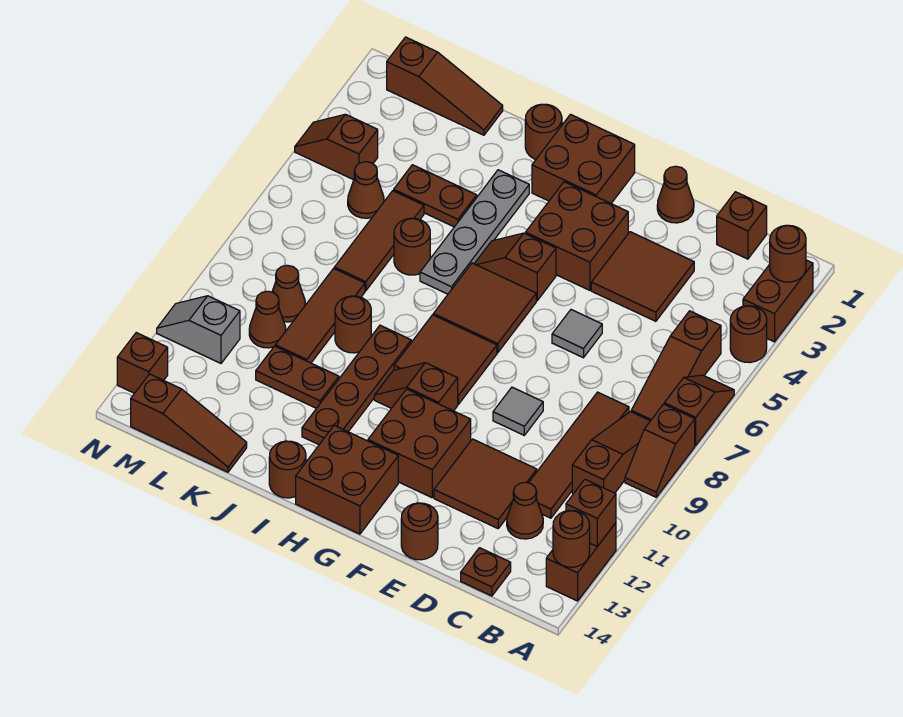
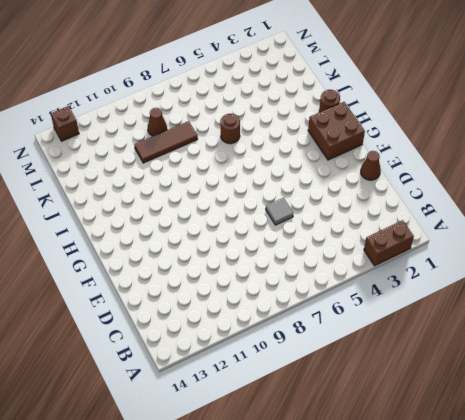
none -> brown 1x1 round brick [730,306,767,363]
none -> brown 1x2 slope [664,375,734,445]
none -> brown 1x2 slope [625,404,695,497]
none -> brown 1x2 brick [546,523,616,601]

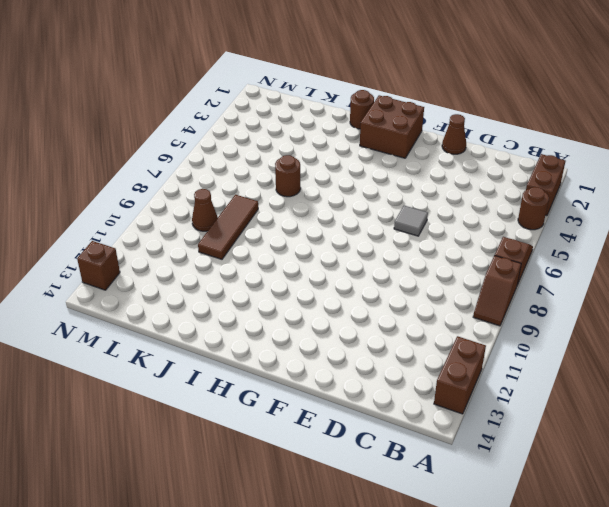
none -> brown 1x3 slope [631,311,721,421]
none -> brown 1x3 slope [572,412,650,494]
none -> brown 1x1 brick [717,192,767,259]
none -> brown 1x4 tile [529,392,629,518]

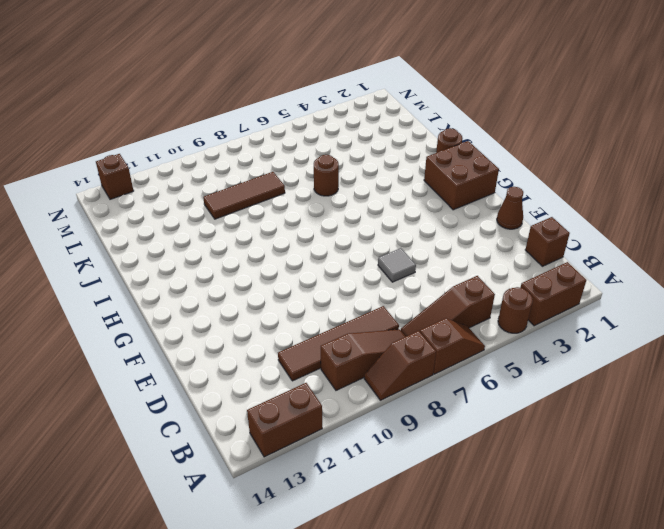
none -> brown 1x1 cone [507,482,543,539]
none -> brown 1x1 plate [461,548,511,596]
none -> brown 2x2 tile [591,232,694,321]
none -> brown 2x2 tile [434,439,537,528]

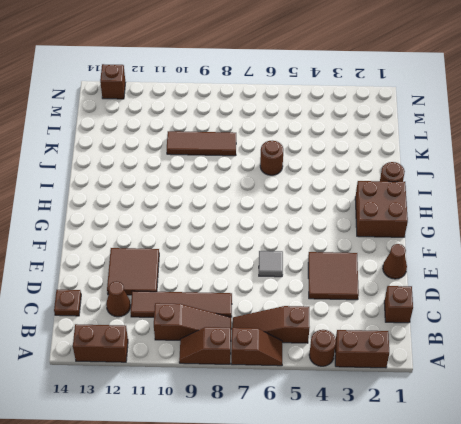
none -> grey 1x1 tile [493,387,543,435]
none -> brown 1x1 round brick [401,503,438,560]
none -> brown 2x2 brick [526,182,628,290]
none -> brown 2x2 brick [368,389,471,498]

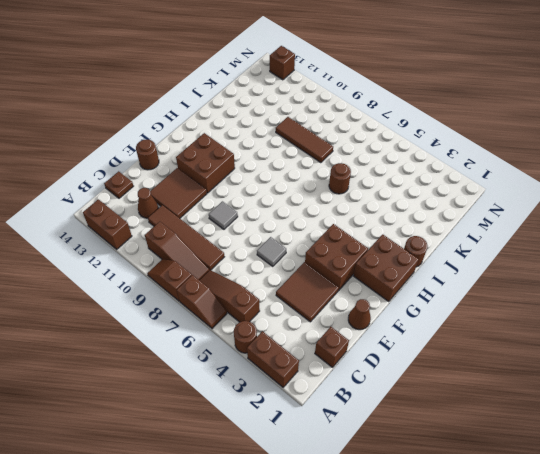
none -> brown 1x2 slope [474,233,556,301]
none -> brown 2x2 tile [433,263,536,353]
none -> brown 2x2 tile [394,315,497,404]
none -> brown 1x2 slope [374,363,458,411]

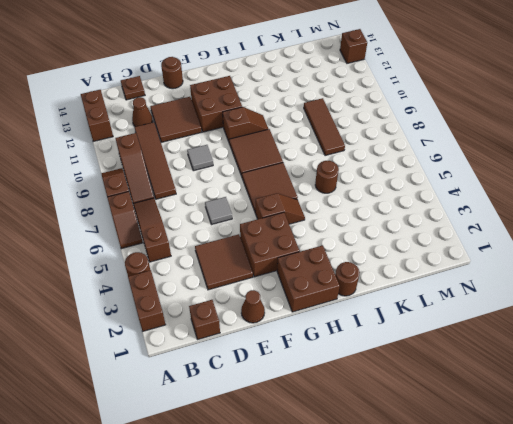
none -> brown 2x2 brick [296,425,398,534]
none -> grey 1x4 plate [420,170,529,294]
none -> brown 1x4 plate [302,325,411,445]
none -> brown 1x1 round brick [269,441,306,498]

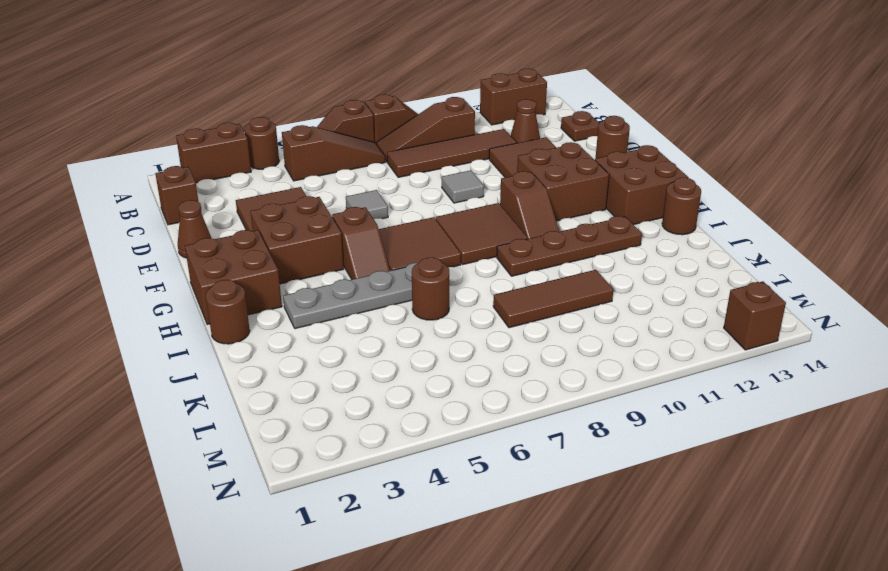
none -> brown 1x2 plate [394,165,477,227]
none -> brown 1x1 round brick [335,296,371,353]
none -> brown 1x2 plate [256,346,339,408]
none -> brown 1x3 slope [387,37,503,135]

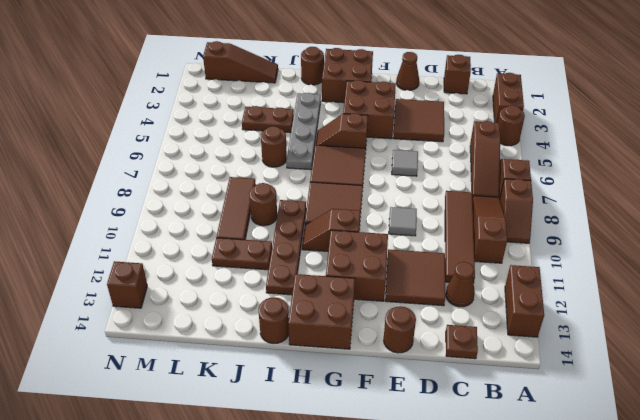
none -> brown 1x3 tile [334,191,424,291]
none -> brown 1x3 slope [131,374,247,472]
none -> brown 1x1 cone [348,162,384,218]
none -> brown 1x1 cone [272,265,305,322]

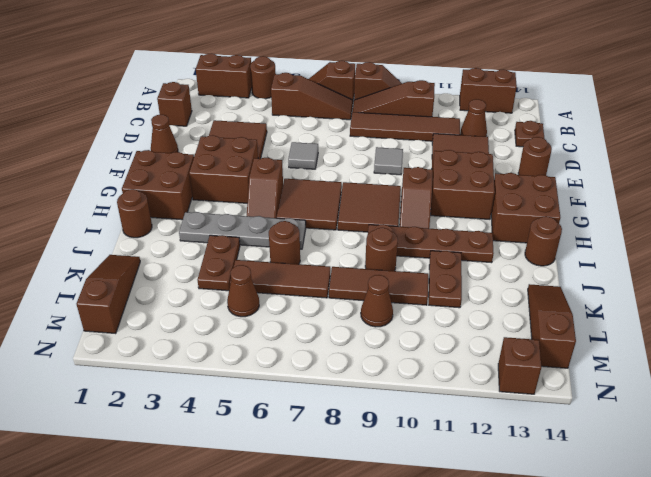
none -> brown 1x1 cone [249,291,286,348]
none -> brown 1x2 slope [295,114,378,180]
none -> grey 1x2 slope [157,296,240,363]
none -> brown 1x1 round brick [770,225,806,282]

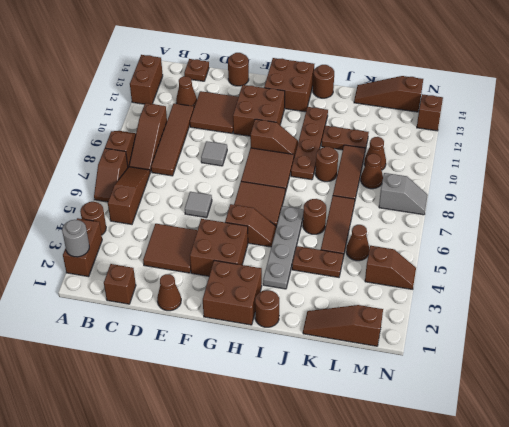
grey 1x1 round brick [62,220,89,257] -> brown 1x1 round brick [770,225,806,282]
grey 1x2 slope [379,173,428,215] -> grey 1x2 slope moved to [157,296,240,363]
none -> brown 1x1 brick [566,479,616,546]
none -> brown 1x1 round brick [553,510,590,567]

